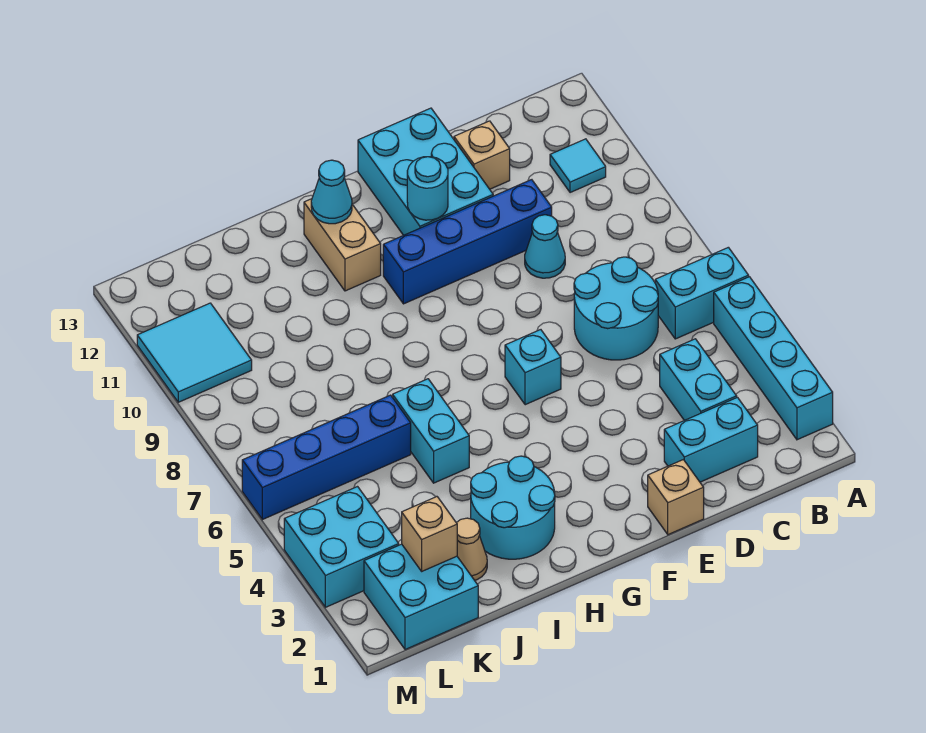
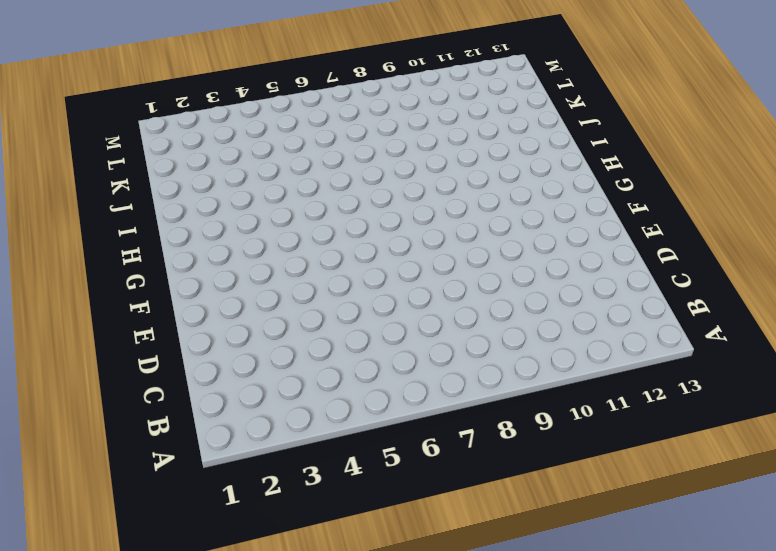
none -> cyan 1x4 brick [714,277,833,440]
none -> cyan 1x2 brick [655,247,749,339]
none -> cyan 1x1 tile [550,139,606,193]

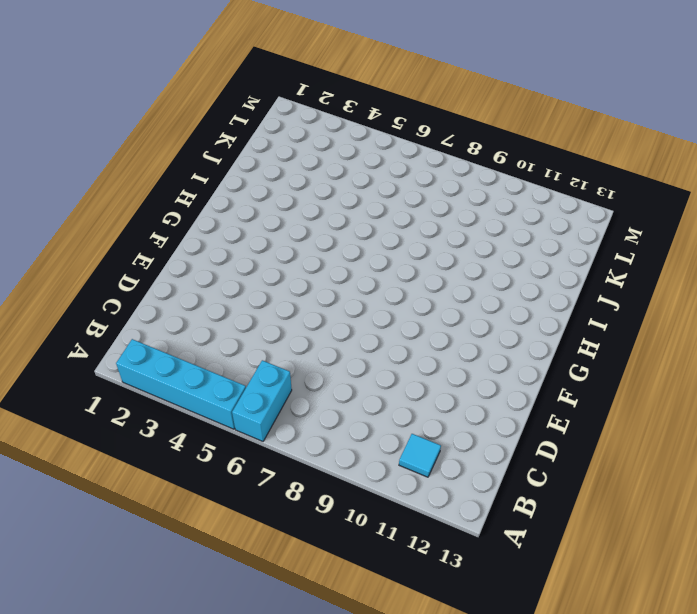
none -> cyan 1x2 brick [664,397,758,482]
none -> cyan 1x2 brick [660,339,737,420]
none -> cyan 2x2 round brick [574,257,658,360]

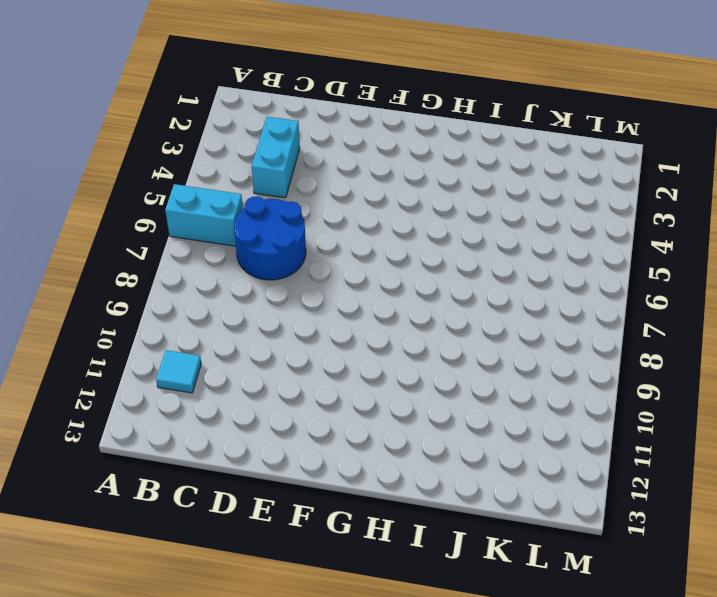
blue 2x2 round brick [234,197,306,280] -> cyan 2x2 round brick [574,257,658,360]
none -> cyan 1x4 brick [714,277,833,440]
none -> cyan 1x2 brick [664,397,758,482]
none -> cyan 1x1 cone [525,215,565,278]

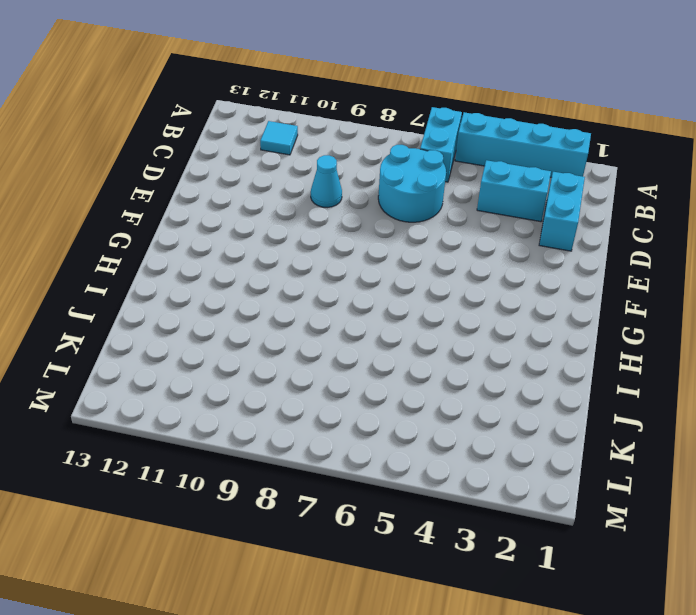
none -> blue 1x4 brick [383,180,552,304]
none -> tan 1x1 brick [454,121,510,189]
none -> tan 1x1 brick [648,460,704,535]

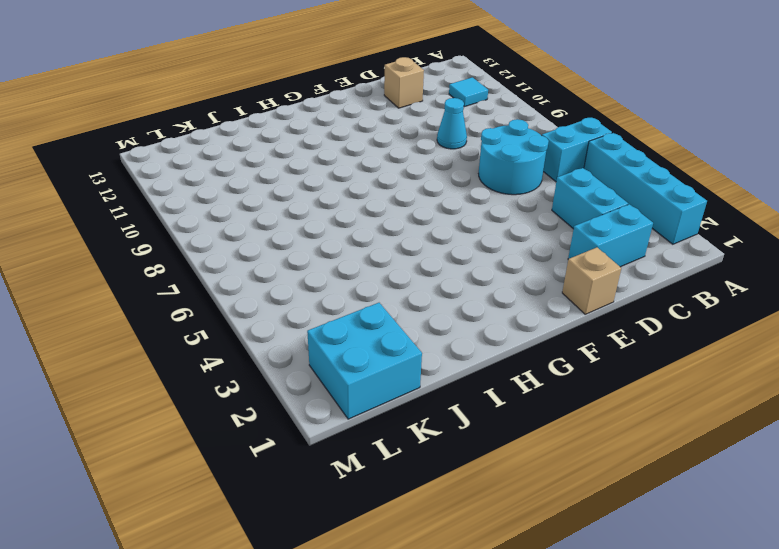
none -> blue 1x4 brick [383,180,552,304]
none -> cyan 2x3 brick [358,108,493,235]
none -> cyan 1x1 brick [505,330,561,405]

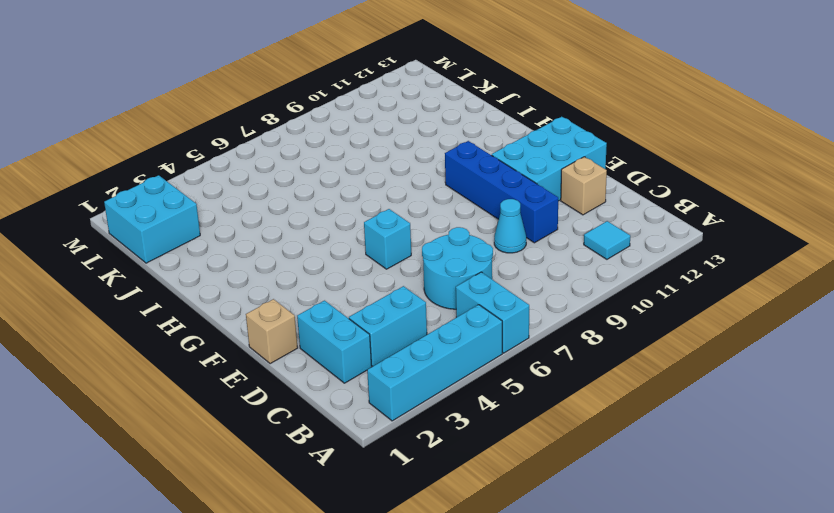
none -> cyan 2x2 round brick [471,456,555,559]
none -> tan 1x2 brick [304,199,381,291]
none -> cyan 1x2 brick [393,379,469,483]

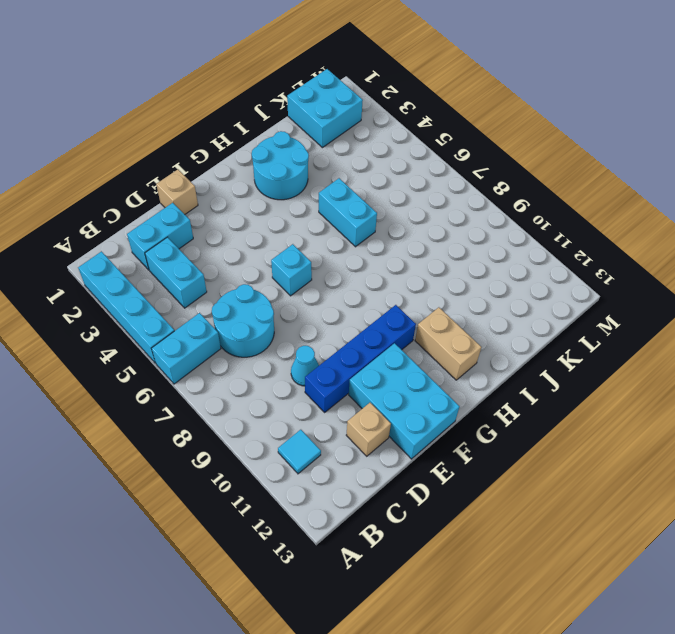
none -> tan 1x1 cone [457,518,487,580]
none -> blue 1x4 brick [242,395,411,520]
none -> cyan 2x2 brick [284,487,399,607]

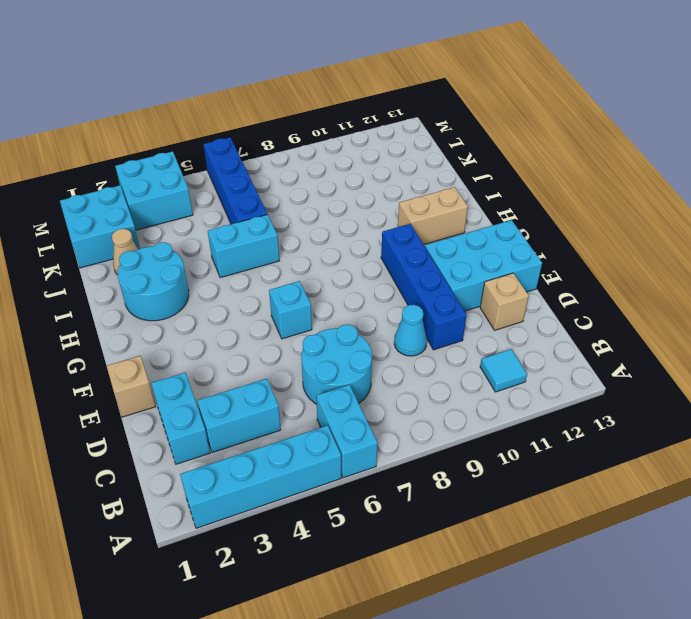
none -> cyan 2x2 tile [137,303,252,402]
none -> cyan 1x1 round brick [407,157,448,220]
none -> cyan 1x1 cone [311,160,352,224]

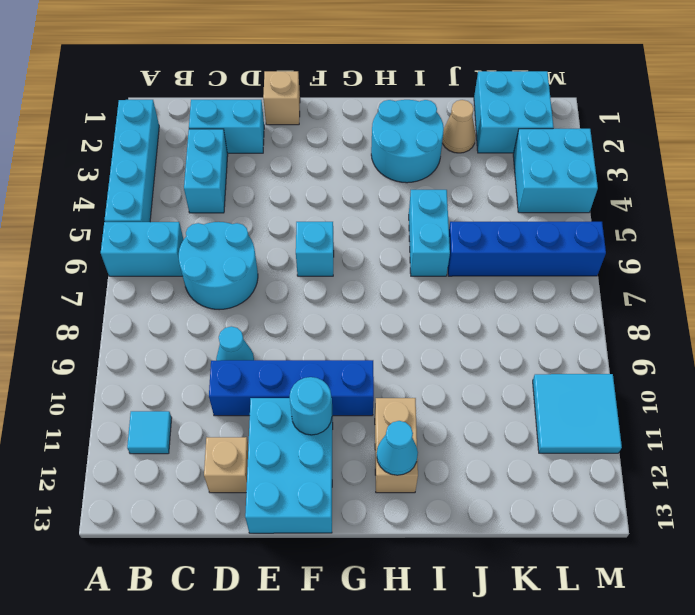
none -> tan 1x1 brick [402,497,457,571]

